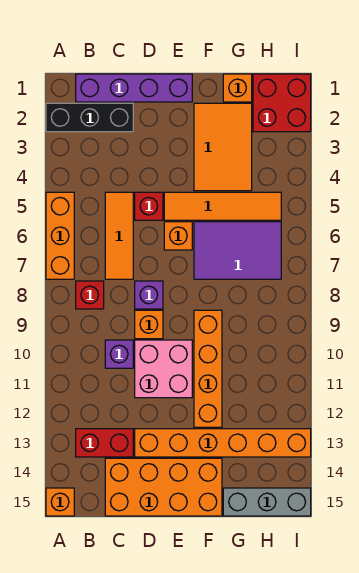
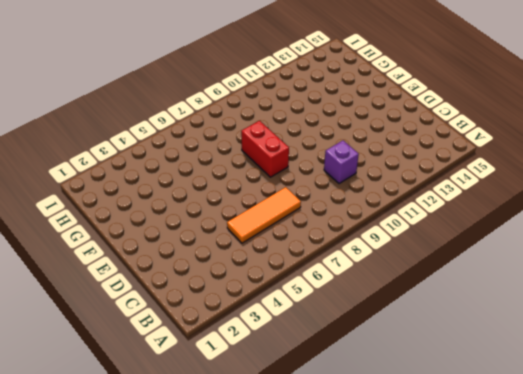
red 1x2 brick [241,121,289,177] -> red 1x2 brick moved to [76,429,133,457]
none -> black 1x3 brick [46,103,133,132]
none -> orange 1x3 brick [46,192,74,279]
none -> orange 1x1 brick [46,488,74,516]

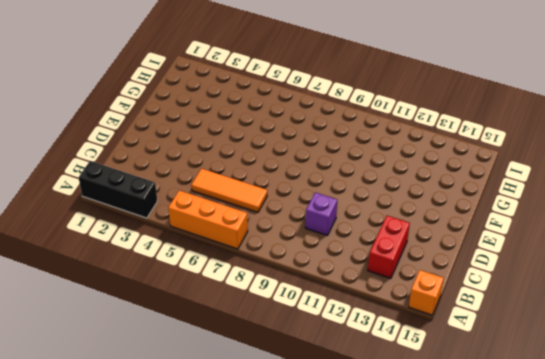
black 1x3 brick [79,161,157,218] -> black 1x3 brick turned to [46,103,133,132]
none -> purple 1x4 brick [76,74,192,102]
none -> red 1x1 brick [76,281,104,309]
none -> orange 2x4 brick [105,458,222,516]

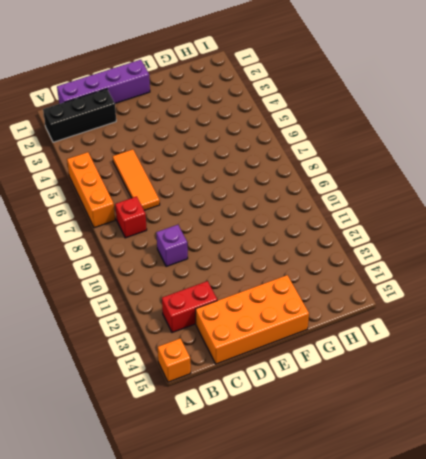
none -> red 1x1 brick [135,192,163,220]
none -> purple 1x1 brick [135,281,163,309]
none -> orange 1x1 brick [135,310,163,339]

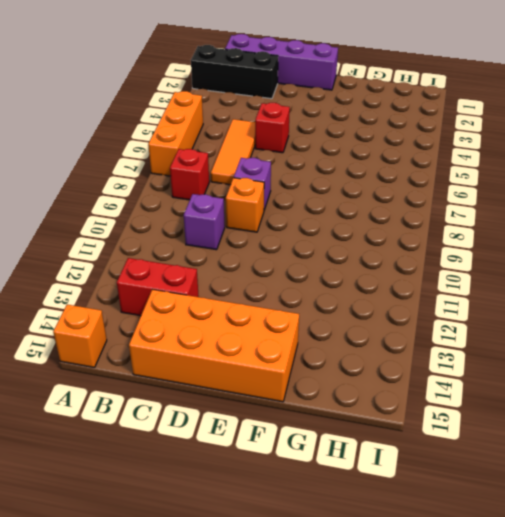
none -> pink 2x2 brick [135,340,192,398]
none -> orange 1x6 brick [135,429,311,457]
none -> orange 1x4 tile [164,192,281,220]

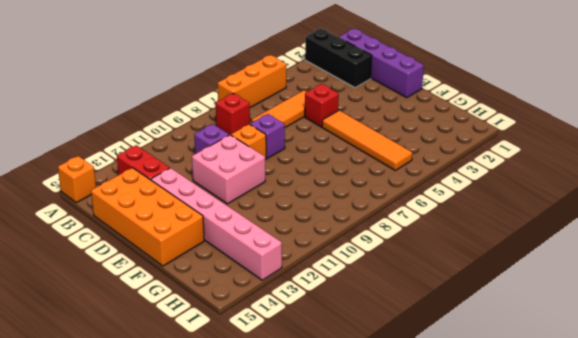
pink 1x6 brick [151,168,282,280] -> orange 1x6 brick [135,429,311,457]
none -> orange 1x1 brick [164,222,192,250]
none -> orange 2x3 tile [194,103,252,191]
none -> purple 2x3 tile [194,222,281,279]

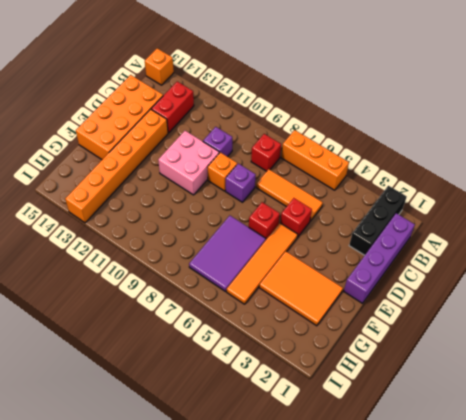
red 1x1 brick [249,202,280,239] -> orange 1x1 brick [164,222,192,250]
none -> orange 1x4 brick [194,310,222,427]
none -> orange 1x1 brick [223,74,252,102]
none -> grey 1x3 brick [223,488,311,516]

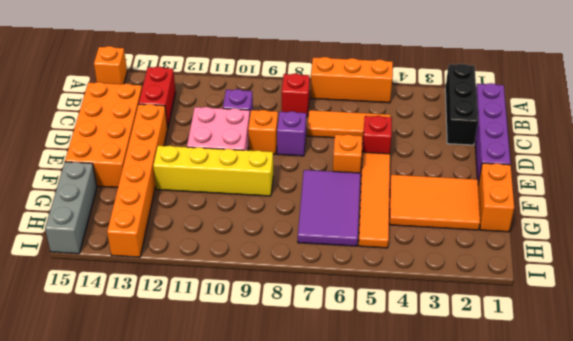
orange 1x2 brick [478,163,514,232] -> orange 1x1 brick [223,74,252,102]
yellow 1x4 brick [153,146,273,196] -> orange 1x4 brick [194,310,222,427]
none -> red 2x2 brick [253,74,311,132]

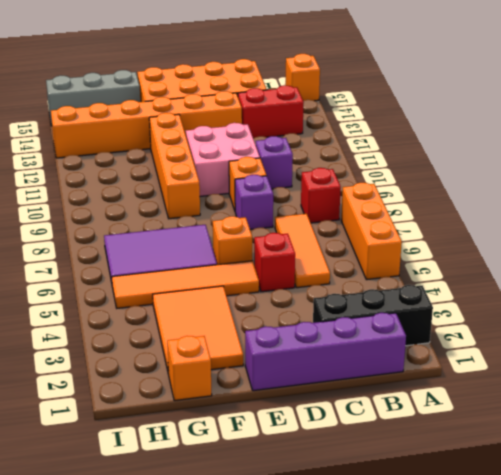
none -> red 2x2 brick [253,74,311,132]

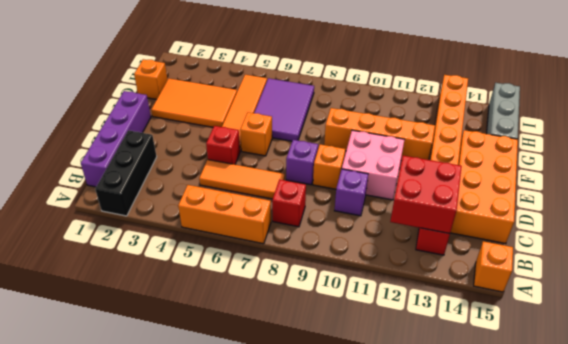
red 2x2 brick [390,156,462,234] -> red 2x2 brick moved to [253,74,311,132]

